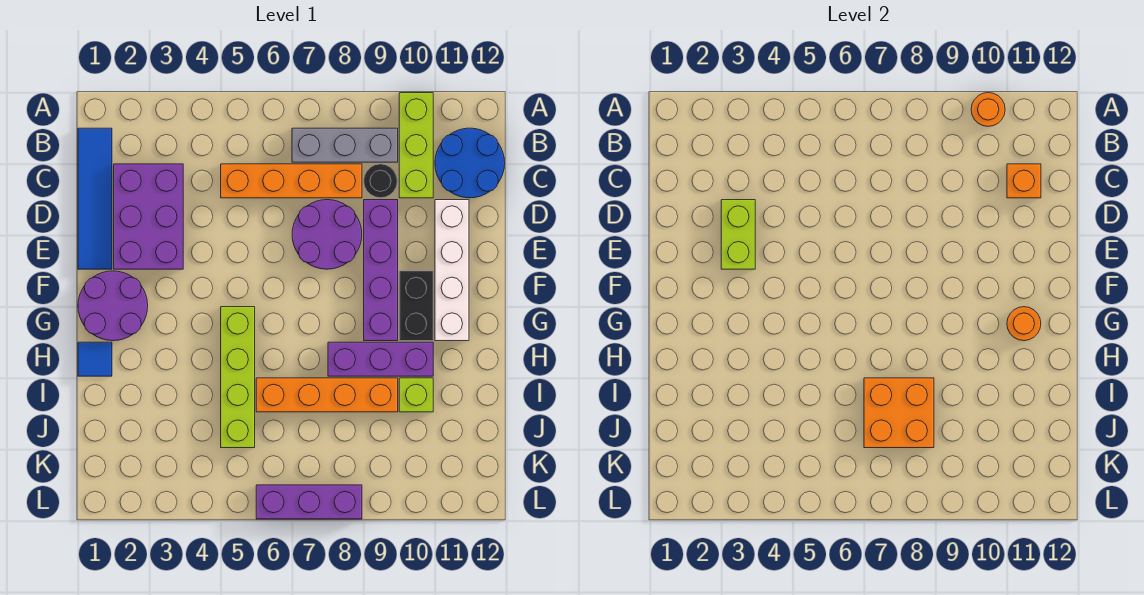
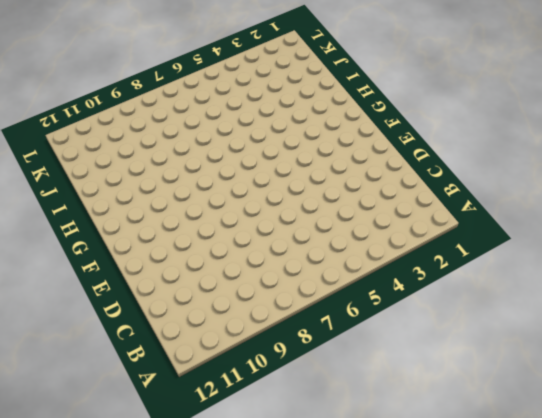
none -> lime 1x3 brick [399,93,433,198]
none -> blue 1x4 tile [78,128,112,269]
none -> grey 1x3 brick [292,128,398,162]

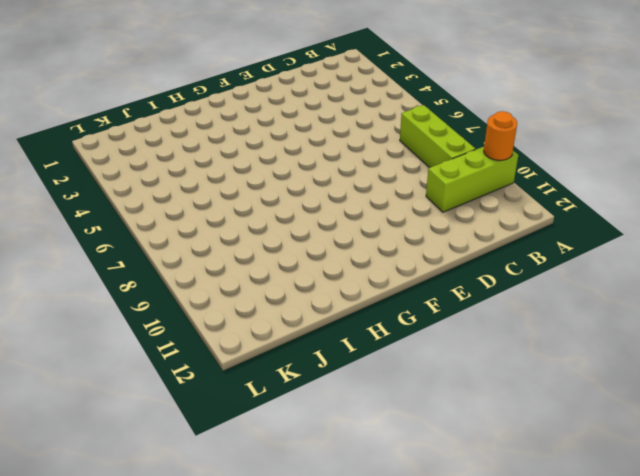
lime 1x3 brick [400,105,476,168] -> grey 1x3 brick [292,128,398,162]
none -> blue 1x4 tile [78,128,112,269]
none -> blue 2x2 round brick [435,128,505,198]
none -> purple 2x3 brick [114,164,183,269]

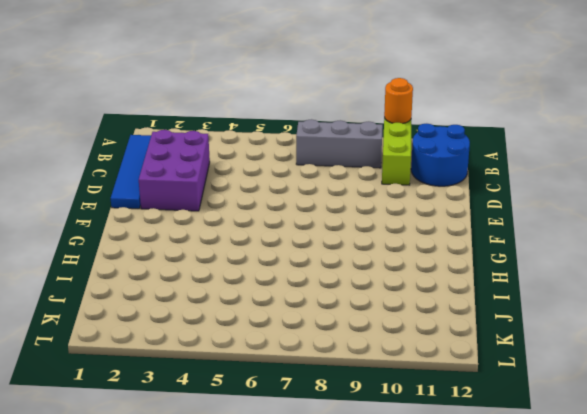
none -> orange 1x4 brick [221,164,362,198]
none -> black 1x1 round brick [364,164,397,198]
none -> purple 2x2 round brick [292,200,362,269]

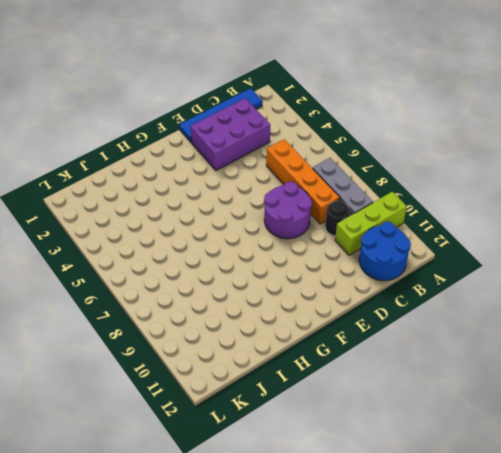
none -> purple 1x4 brick [364,200,398,341]
none -> white 1x4 brick [435,200,469,341]
none -> purple 2x2 round brick [78,271,148,341]

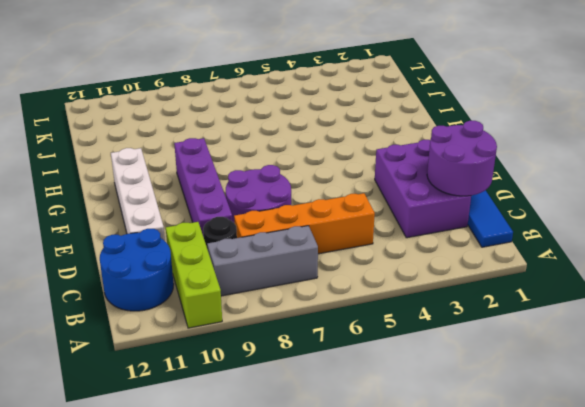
purple 2x2 round brick [427,121,497,196] -> purple 2x2 round brick moved to [78,271,148,341]
none -> black 1x2 brick [399,271,433,341]
none -> lime 1x4 brick [221,307,255,448]
none -> blue 1x1 tile [78,342,112,376]

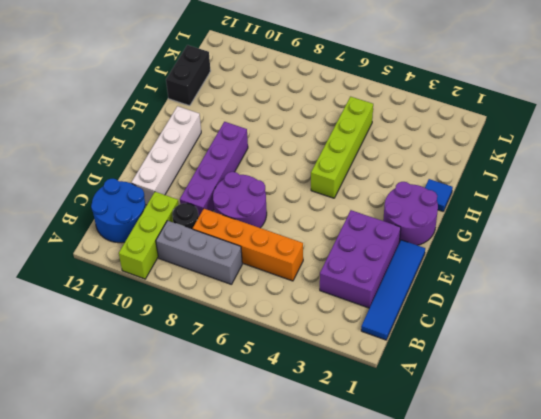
black 1x2 brick [166,45,211,106] -> black 1x2 brick moved to [399,271,433,341]
none -> purple 1x3 brick [328,342,433,376]
none -> orange 1x4 brick [256,378,398,412]
none -> lime 1x1 brick [399,378,433,412]

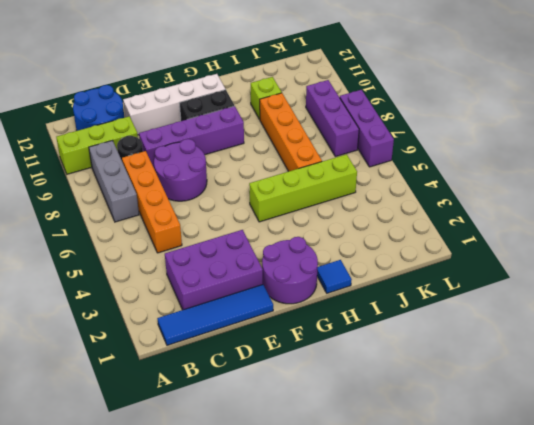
purple 1x3 brick [306,80,359,157] -> purple 1x3 brick moved to [328,342,433,376]
none -> orange 1x1 round brick [971,93,1005,126]
none -> orange 1x1 brick [1007,164,1041,198]
none -> lime 1x2 brick [721,200,755,269]

